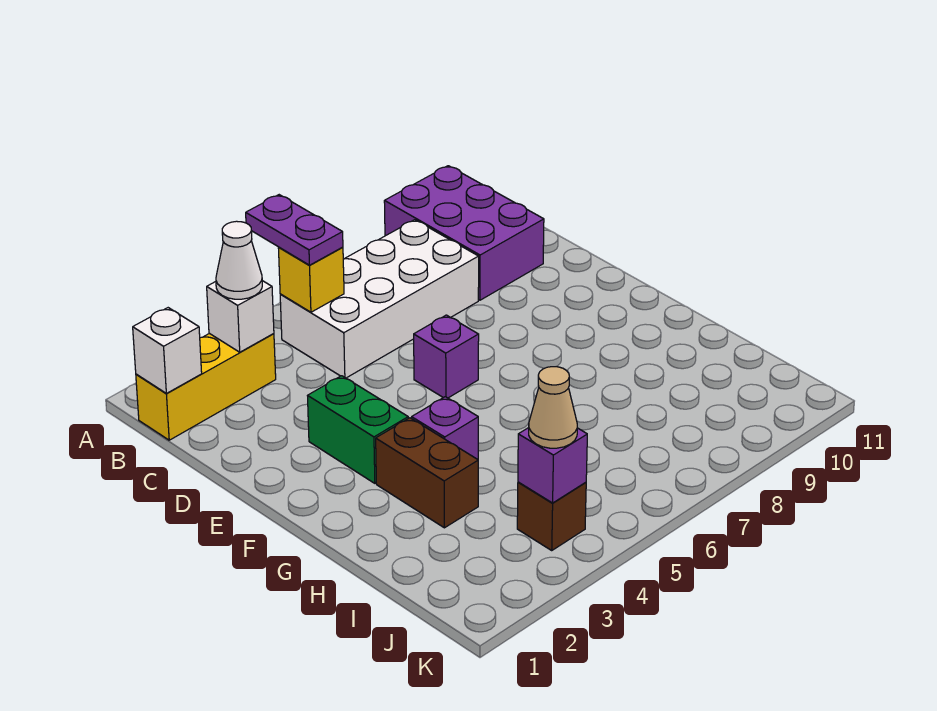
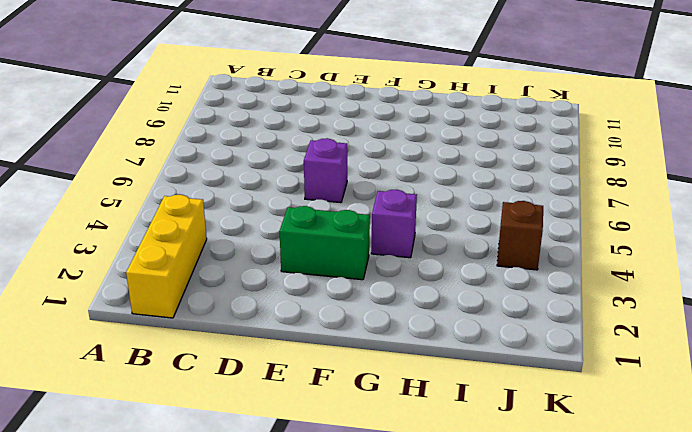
none -> purple 2x3 brick [384,166,544,300]
none -> white 2x4 brick [280,220,479,378]
none -> brown 1x2 brick [376,418,478,528]

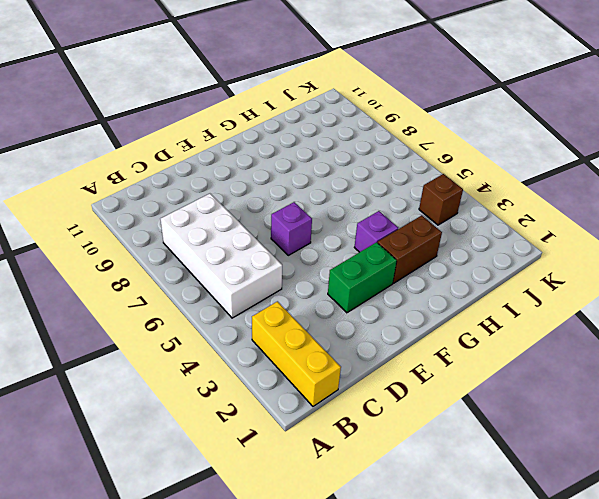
none -> purple 2x3 brick [384,166,544,300]
none -> white 1x1 brick [133,308,202,393]
none -> white 1x1 brick [207,281,274,352]

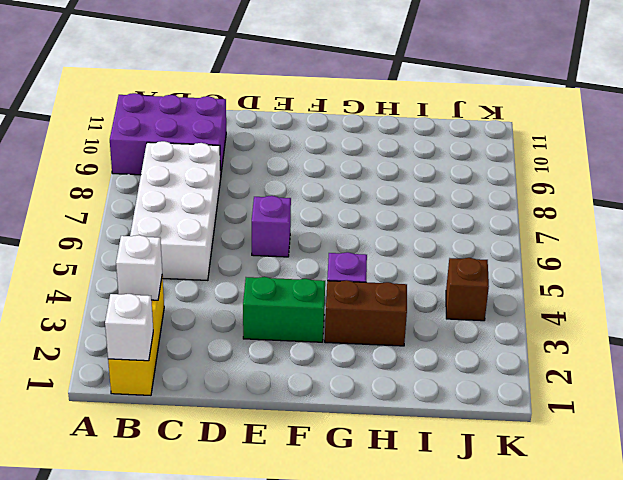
none -> yellow 1x1 brick [278,247,344,312]
none -> purple 1x1 brick [518,428,587,503]
none -> purple 1x2 plate [246,195,343,265]

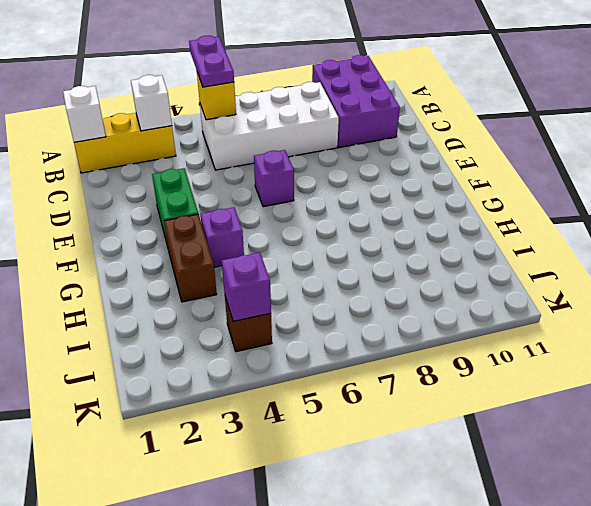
none -> white 1x1 cone [216,221,262,299]
none -> tan 1x1 cone [529,367,577,448]

